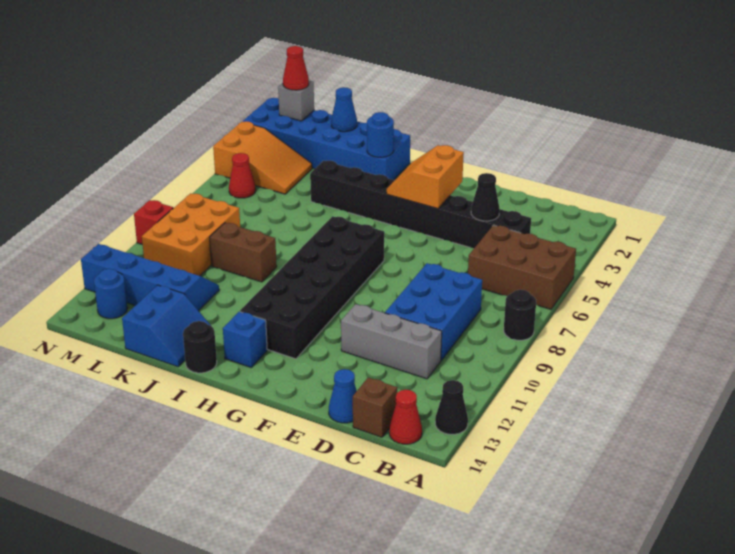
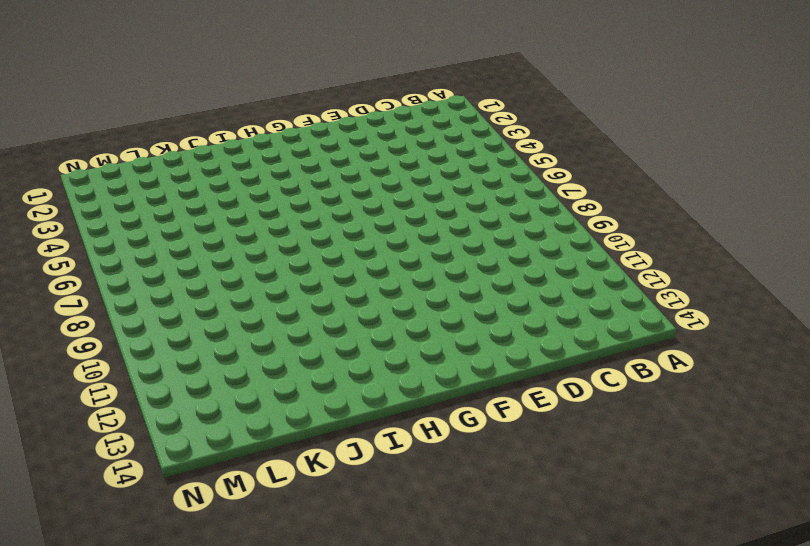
none -> brown 2x3 brick [468,225,576,309]
none -> black 1x1 round brick [504,290,536,340]
none -> black 1x1 cone [435,380,468,434]

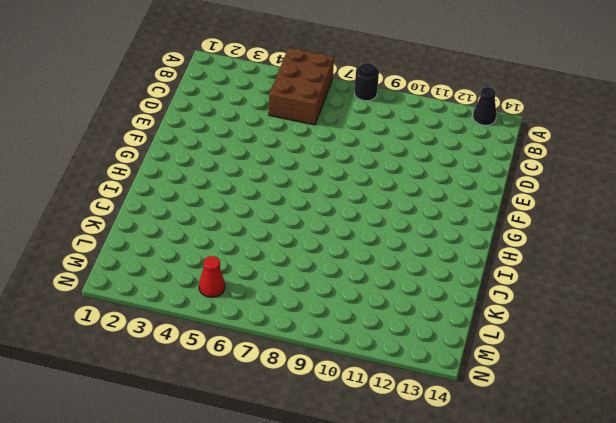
none -> red 1x1 cone [389,390,422,444]
none -> black 1x8 brick [310,161,531,248]
none -> blue 2x3 brick [385,263,482,360]

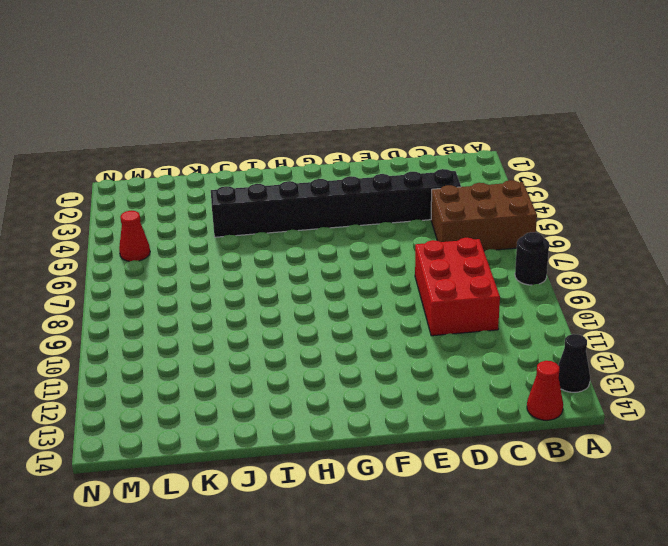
red 2x3 brick [415,238,500,336] -> blue 2x3 brick [385,263,482,360]
none -> grey 1x3 brick [341,304,442,379]
none -> brown 1x1 brick [353,378,397,437]
none -> blue 1x1 cone [329,369,356,423]

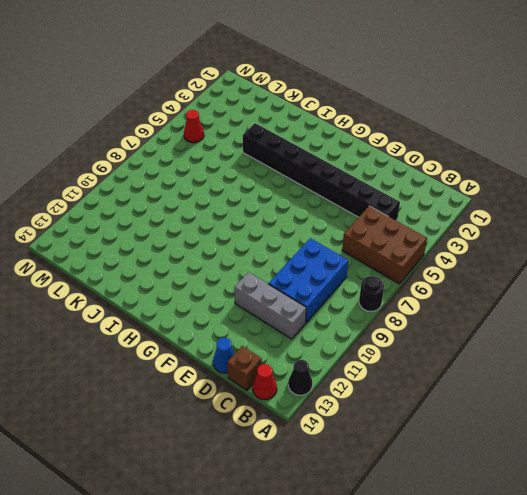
none -> black 2x6 brick [240,216,384,359]
none -> blue 1x1 brick [223,312,267,367]
none -> blue 2x6 brick [242,98,410,180]

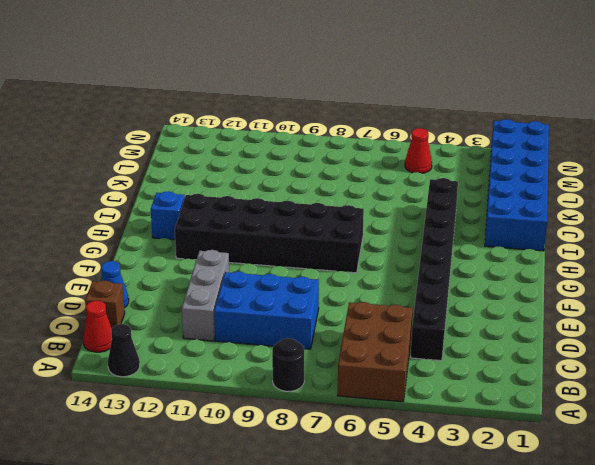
none -> black 1x1 round brick [183,321,217,373]
none -> brown 1x2 brick [210,223,277,282]
none -> blue 2x2 slope [122,285,211,367]

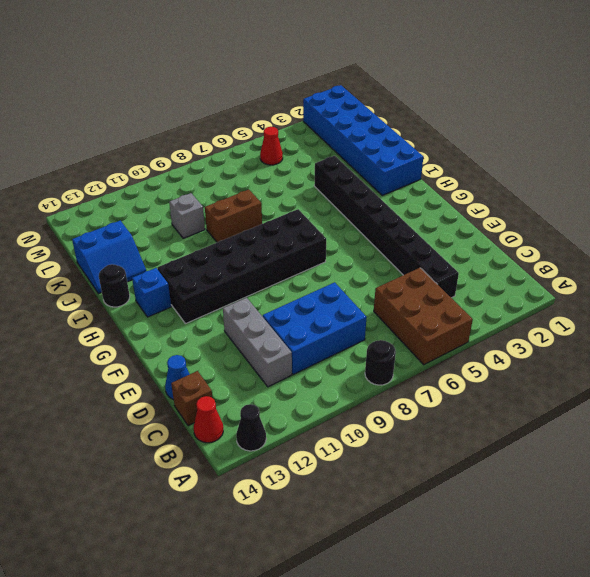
brown 1x2 brick [205,189,262,242] -> brown 1x2 brick turned to [210,223,277,282]
grey 1x1 brick [169,193,205,238] -> grey 1x1 brick moved to [278,81,314,121]
none -> blue 2x4 slope [81,244,219,311]
none -> orange 2x3 slope [213,121,312,194]
none -> orange 2x3 brick [142,193,240,276]

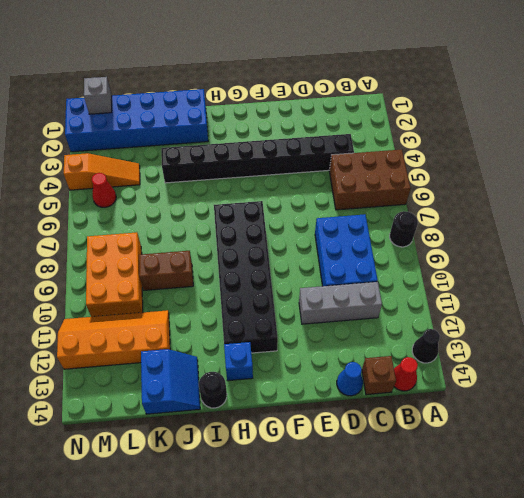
orange 2x4 slope [57,310,170,369] -> blue 2x4 slope [81,244,219,311]
orange 1x3 slope [64,153,140,190] -> orange 2x3 slope [213,121,312,194]
none -> blue 1x1 round brick [94,269,127,319]
none -> red 1x1 brick [134,200,173,245]
none -> black 1x1 cone [471,173,500,221]

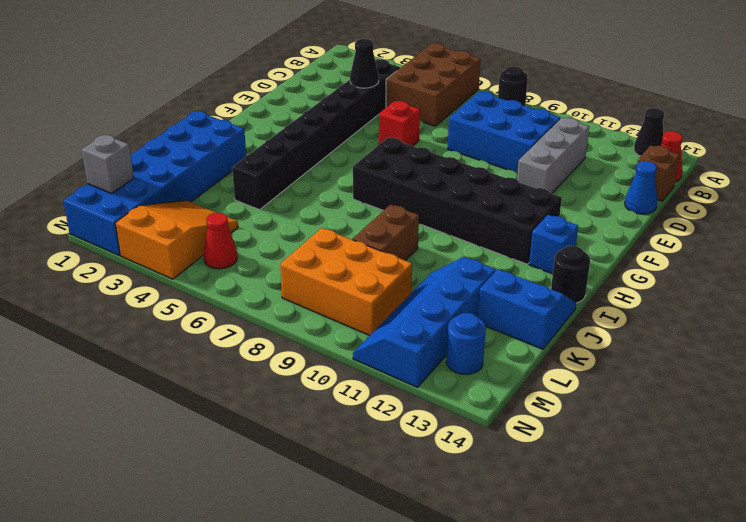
red 1x1 brick [379,101,420,146] -> red 1x1 brick moved to [134,200,173,245]
none -> orange 2x2 slope [387,145,464,209]
none -> blue 1x1 round brick [367,112,394,157]
none -> blue 1x1 cone [331,87,357,132]

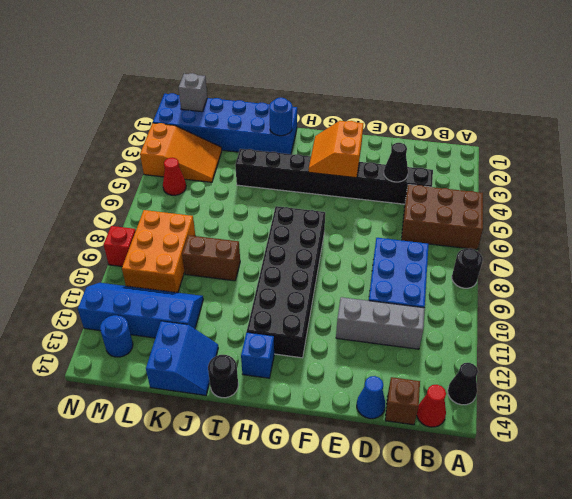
none -> blue 1x1 cone [331,87,357,132]
none -> red 1x1 cone [283,46,309,90]

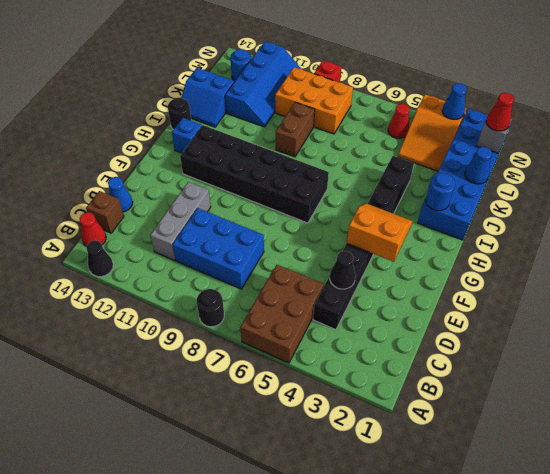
blue 1x1 cone [442,83,467,120] -> none

